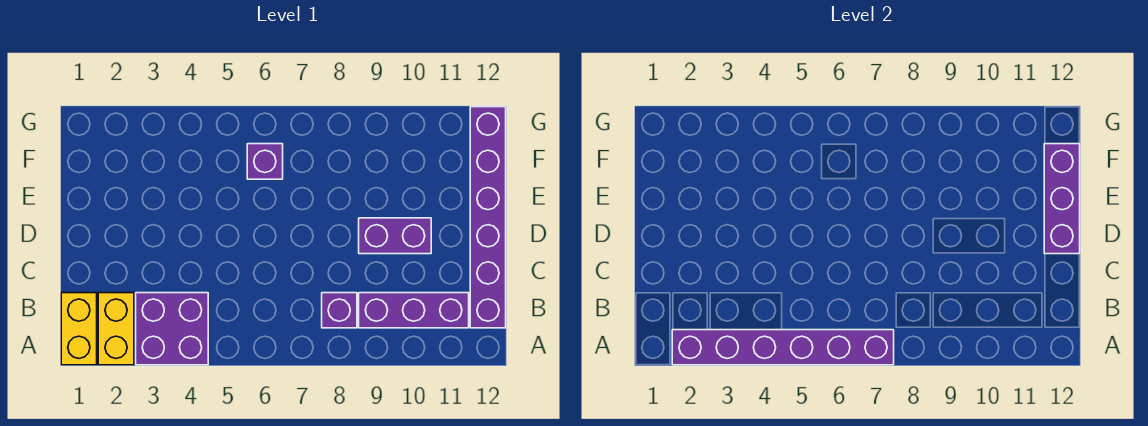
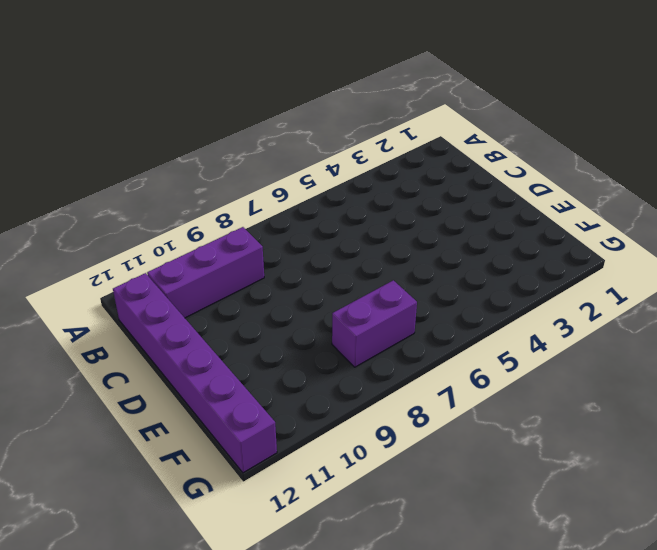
purple 1x2 brick [332,280,417,367] -> purple 1x2 brick moved to [359,218,431,254]
none -> yellow 1x2 brick [61,293,97,365]
none -> yellow 1x2 brick [98,293,134,365]

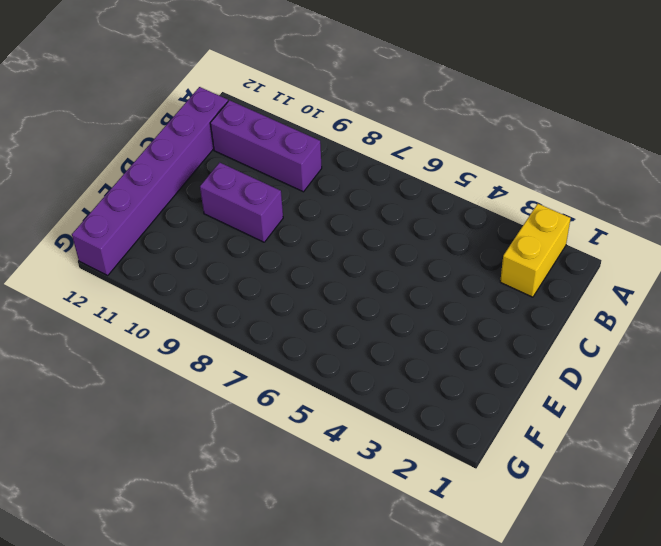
none -> yellow 1x2 brick [61,293,97,365]
none -> purple 2x2 brick [136,293,208,365]

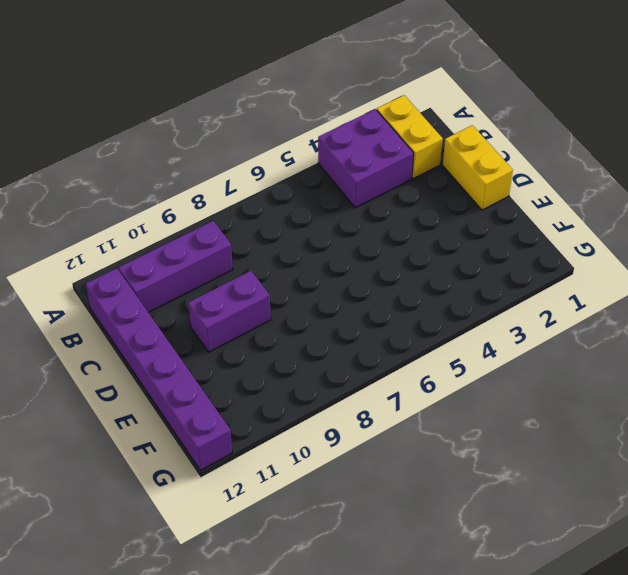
yellow 1x2 brick [443,125,513,210] -> yellow 1x2 brick moved to [61,293,97,365]
none -> purple 1x1 brick [322,293,357,328]
none -> purple 1x1 brick [247,144,283,179]

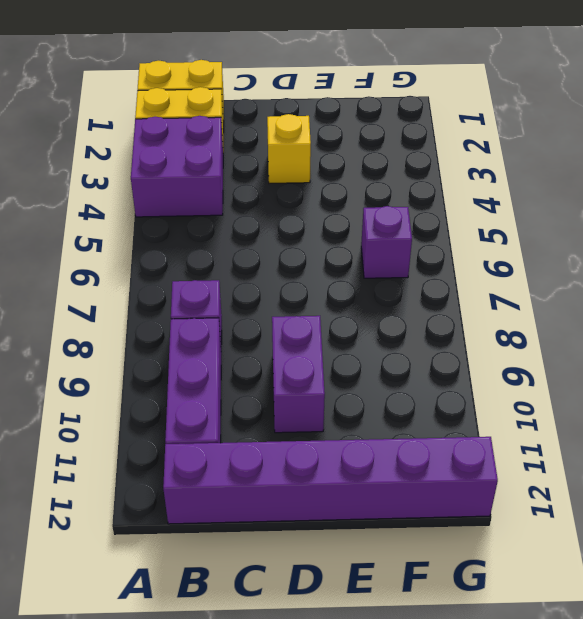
yellow 1x1 brick [267,114,311,183] -> none
none -> purple 1x6 brick [672,330,894,365]
none -> purple 1x3 brick [1044,144,1080,254]

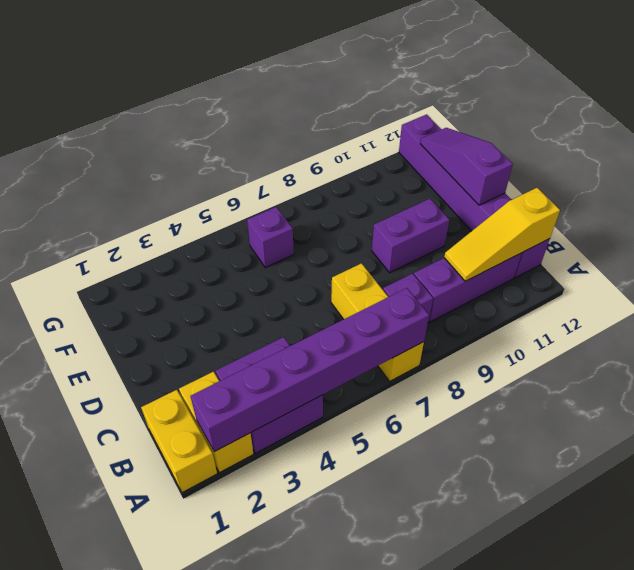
yellow 1x3 brick [331,263,424,381] -> none
yellow 1x3 slope [444,188,560,281] -> none
purple 1x3 slope [420,128,513,205] -> purple 1x3 brick [1044,144,1080,254]

